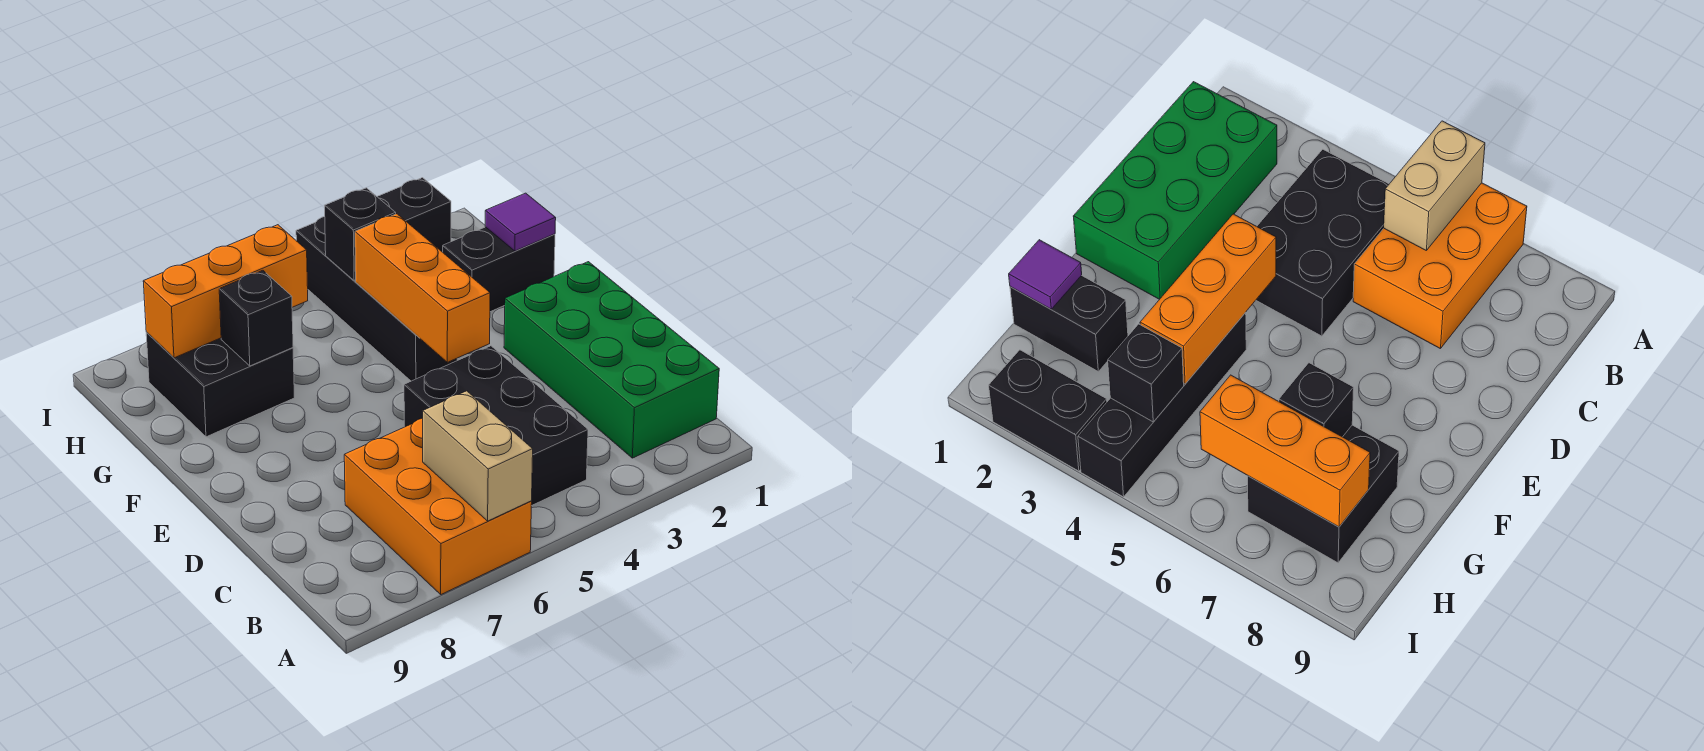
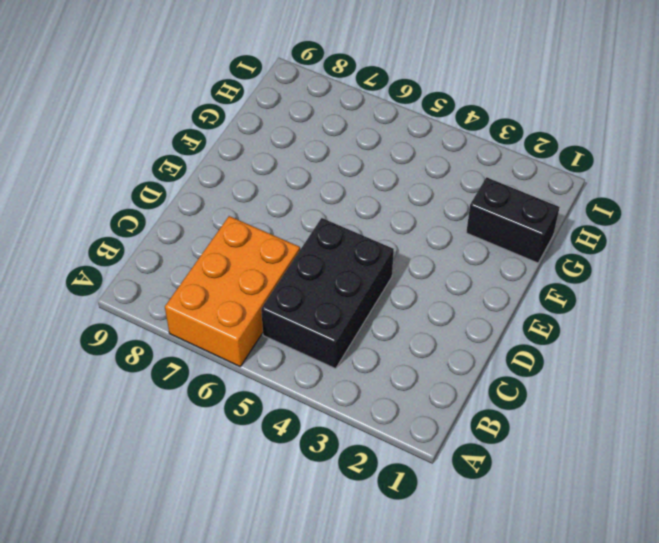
none -> green 2x4 brick [504,262,719,458]
none -> black 1x4 brick [296,217,457,381]
none -> black 2x2 brick [146,332,295,437]

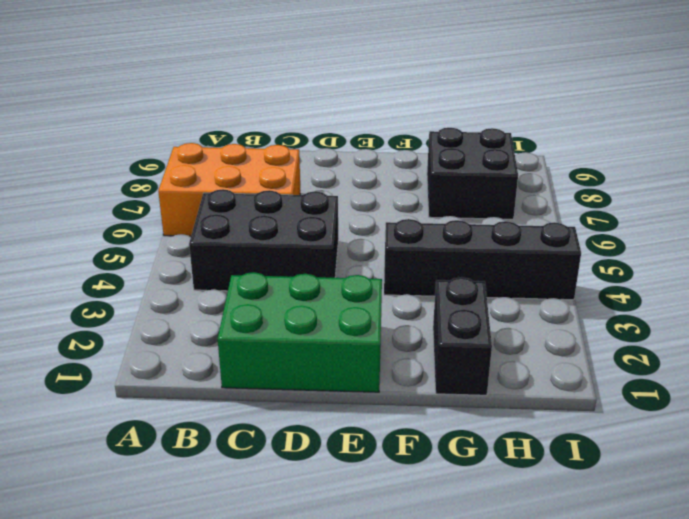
green 2x3 brick [218,272,382,392] -> green 2x4 brick [504,262,719,458]
none -> black 1x2 brick [377,178,451,252]
none -> tan 1x2 brick [423,391,533,521]
none -> orange 1x3 brick [355,214,490,362]

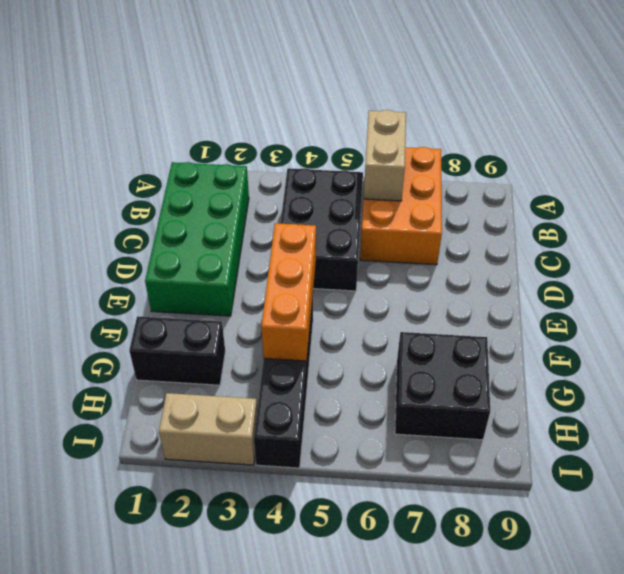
tan 1x2 brick [159,393,257,465] -> black 1x2 brick [377,178,451,252]
none -> purple 1x1 tile [485,193,556,251]
none -> black 1x1 brick [219,270,293,366]
none -> black 1x1 brick [325,188,396,281]

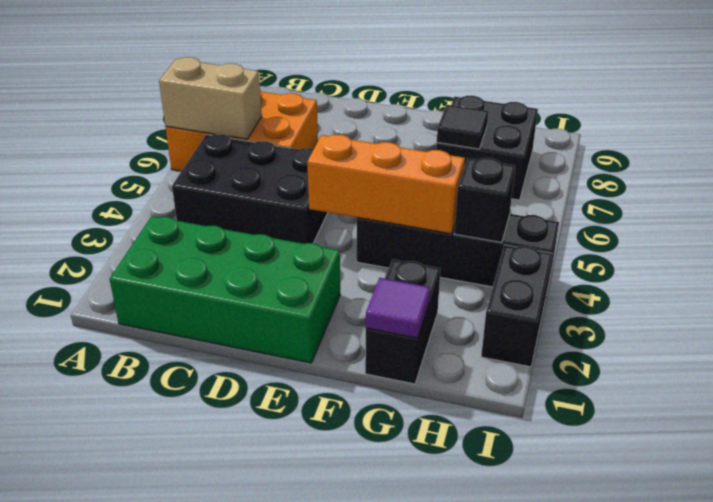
black 1x1 tile [437,105,488,149] -> black 1x1 brick [219,270,293,366]
none -> orange 1x3 brick [143,225,308,358]

